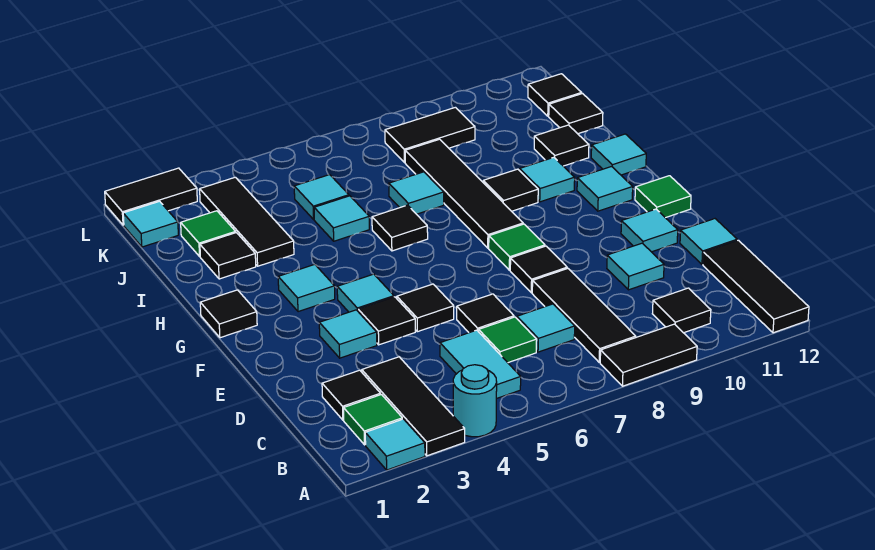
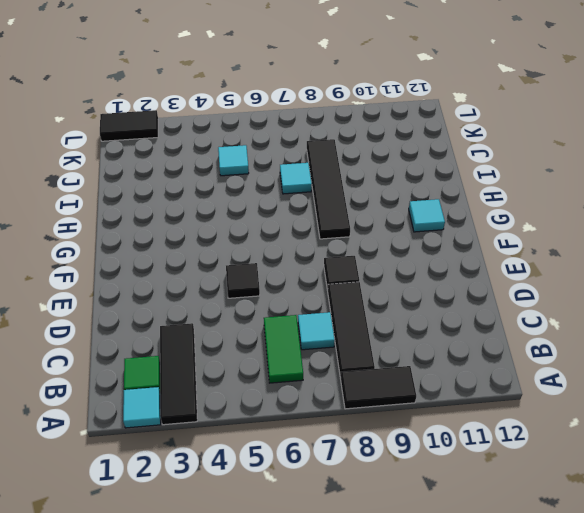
green 1x2 tile [264,315,303,383] -> green 1x1 tile [479,317,537,363]
none -> cyan 1x1 round brick [453,365,497,437]
none -> black 1x3 tile [703,240,809,333]
none -> cyan 1x2 tile [440,330,521,399]
none -> black 1x1 tile [652,288,711,333]

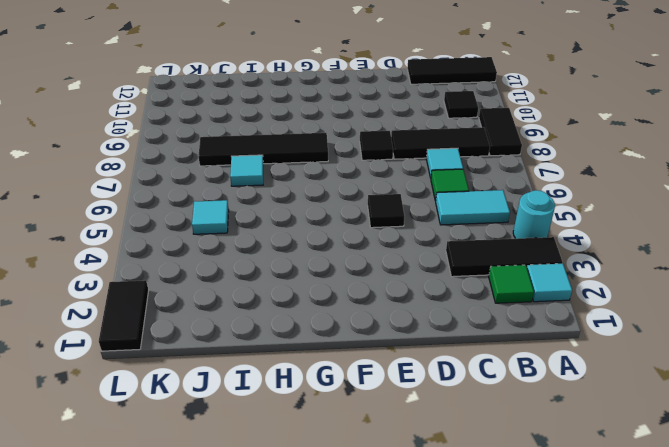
none -> black 1x1 tile [322,370,380,420]
none -> black 1x1 tile [457,294,514,333]
none -> cyan 1x1 tile [607,243,664,290]
none -> cyan 1x1 tile [680,219,737,264]

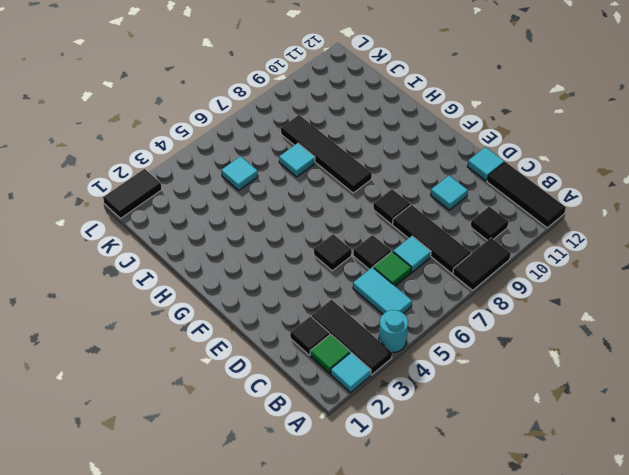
none -> cyan 1x1 tile [319,310,377,358]
none -> black 1x1 tile [358,297,415,345]
none -> cyan 1x1 tile [621,209,678,252]
none -> cyan 1x1 tile [337,274,394,312]

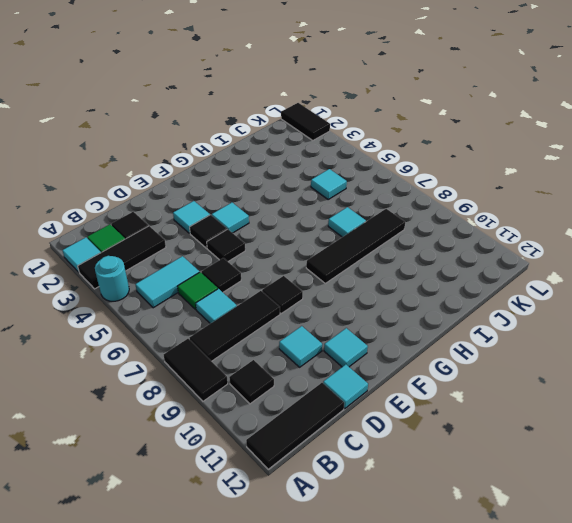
none -> green 1x1 tile [489,224,545,270]
none -> green 1x1 tile [635,176,691,218]
none -> black 1x1 tile [200,290,257,338]
none -> cyan 1x1 tile [278,264,335,312]

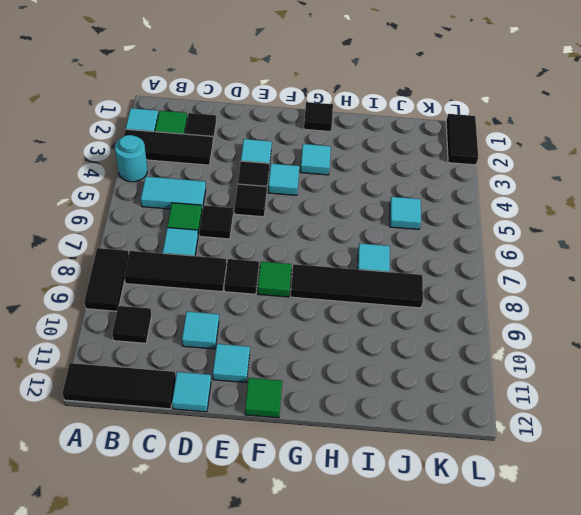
none -> cyan 1x1 tile [577,167,633,211]
none -> black 1x1 tile [372,205,428,251]
none -> black 1x1 tile [483,169,538,211]
none -> cyan 1x1 tile [520,157,575,202]

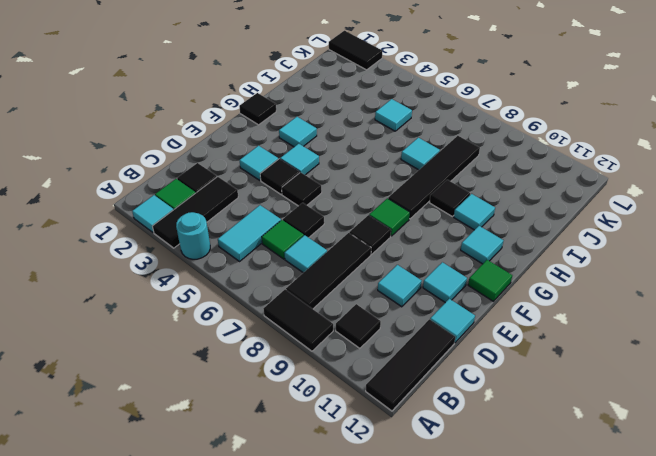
none -> black 1x1 tile [372,205,428,251]
none -> cyan 1x1 tile [591,134,646,175]
none -> black 1x1 tile [200,233,256,279]
none -> black 1x3 tile [200,177,294,266]

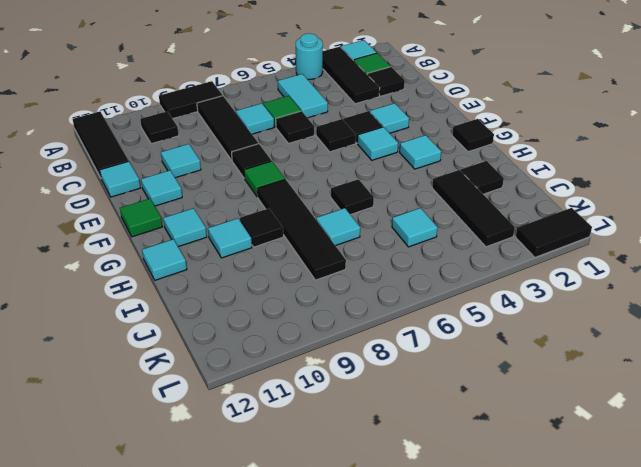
none -> cyan 1x1 tile [314,196,369,241]
none -> black 1x1 tile [534,125,589,166]
none -> green 1x1 tile [181,211,236,256]
none -> black 1x1 tile [549,94,603,134]

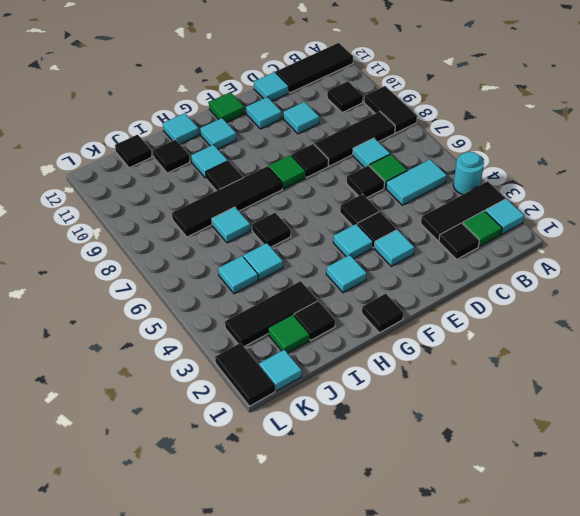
none -> black 1x2 tile [385,107,475,162]
none -> black 1x1 tile [528,74,582,116]

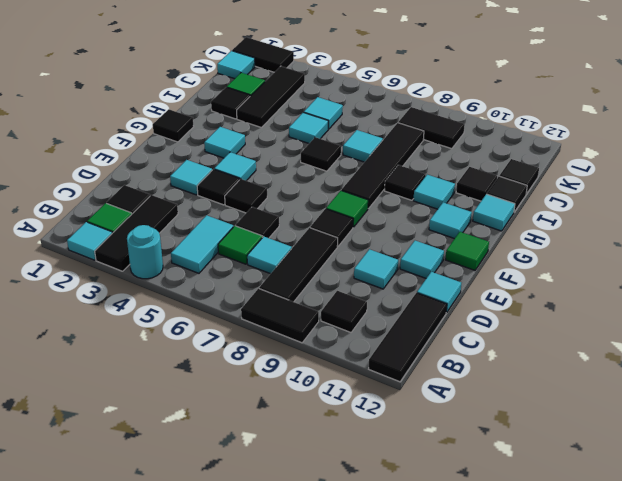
black 1x1 tile [487,176,527,212] -> black 1x1 tile moved to [528,74,582,116]

